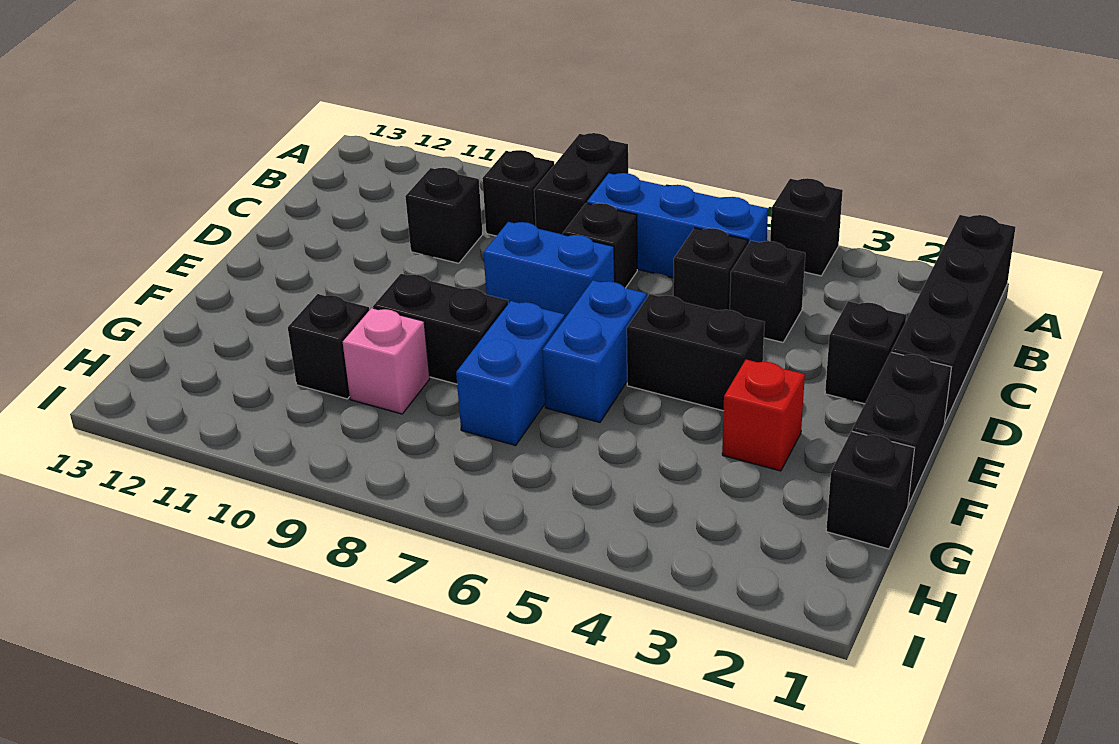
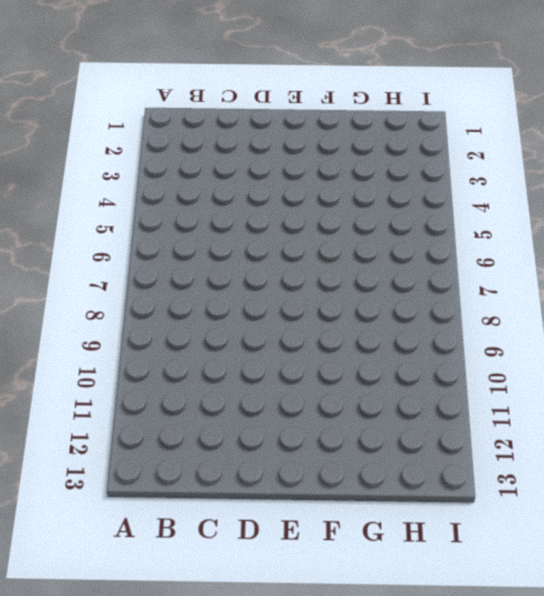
none -> black 1x4 brick [892,215,1015,424]
none -> black 1x1 brick [770,178,843,276]
none -> black 1x2 brick [534,133,628,234]

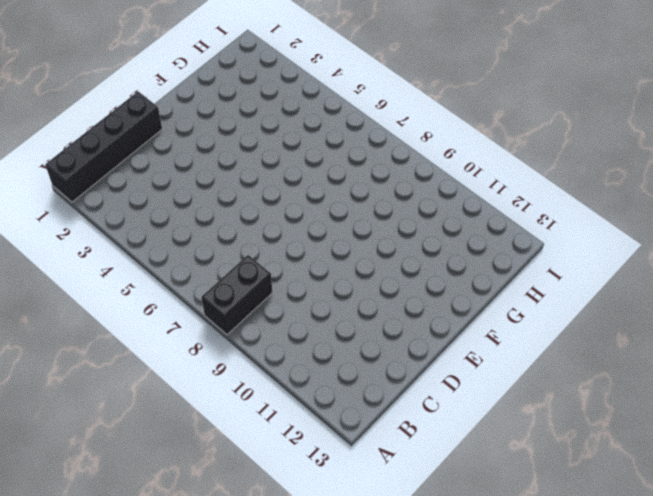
none -> black 1x1 brick [770,178,843,276]
none -> blue 1x3 brick [587,173,768,278]
none -> black 1x1 brick [482,150,554,236]

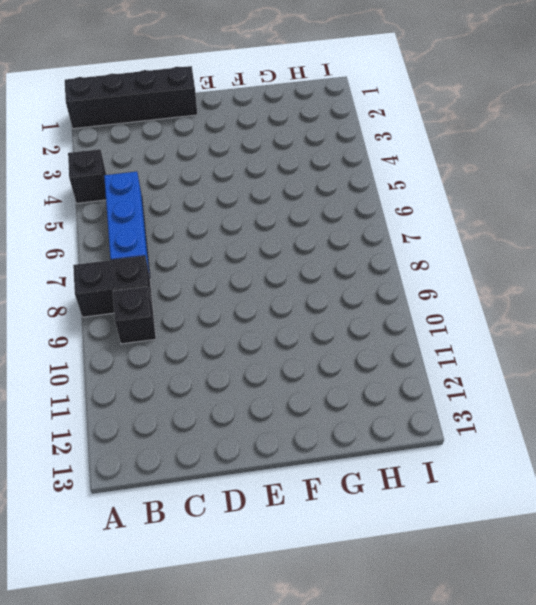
none -> black 1x1 brick [730,241,805,342]
none -> black 1x1 brick [673,228,748,310]
none -> black 1x1 brick [563,203,637,288]

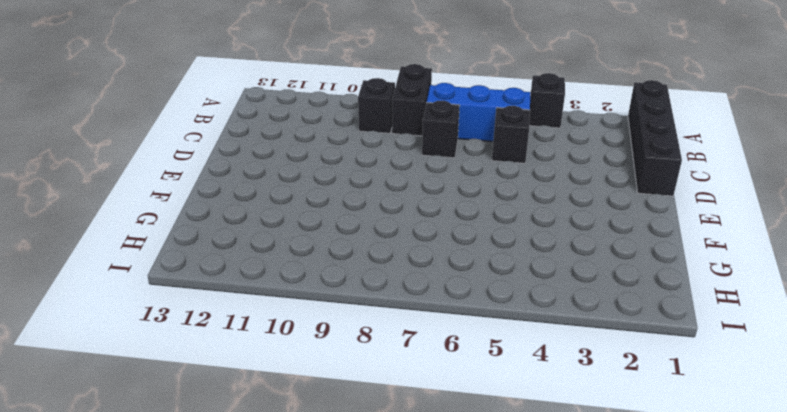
none -> black 1x1 brick [730,241,805,342]
none -> black 1x1 brick [405,168,483,263]
none -> black 1x1 brick [825,301,906,404]

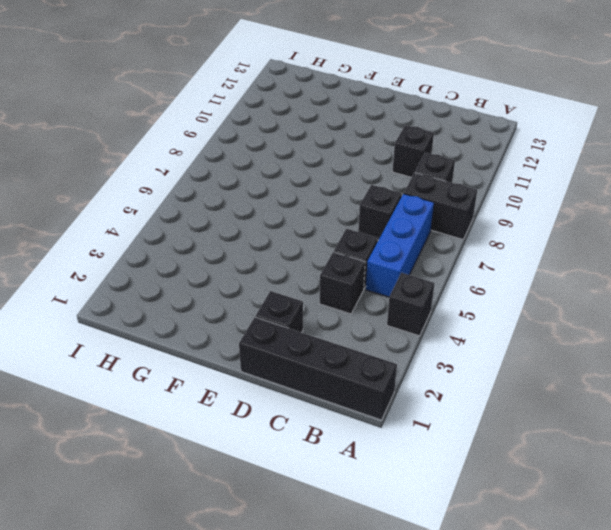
none -> blue 1x2 brick [484,222,615,318]
none -> black 1x2 brick [852,352,951,505]
none -> black 1x2 brick [627,294,765,411]

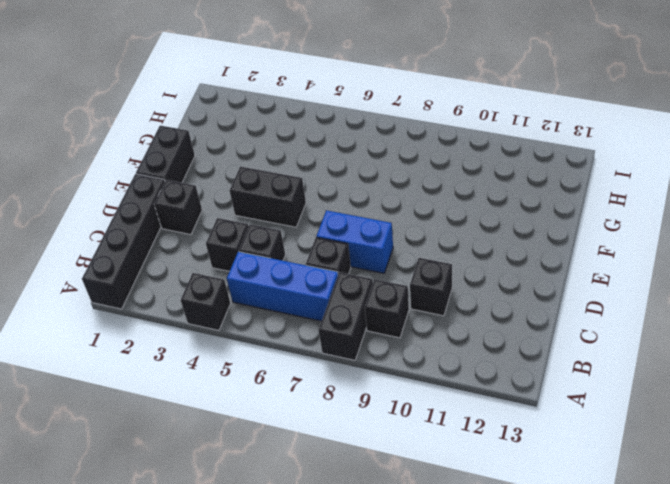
none -> blue 1x2 brick [543,280,647,422]
none -> red 1x1 brick [722,360,805,471]
none -> blue 1x2 brick [456,301,565,445]

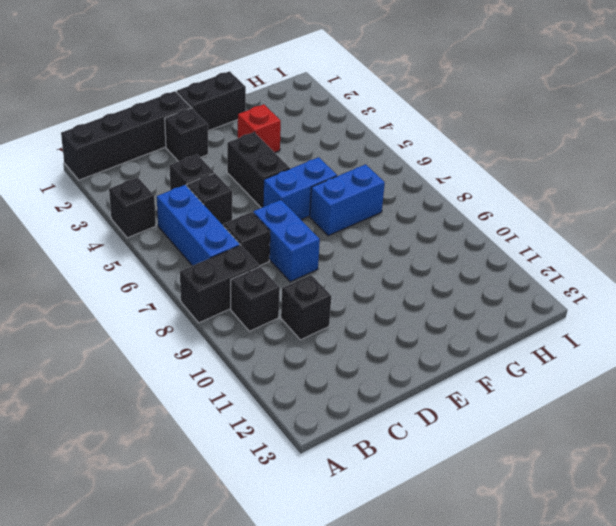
none -> black 1x2 brick [373,274,508,384]
none -> black 1x1 brick [826,431,914,549]
none -> pink 1x1 brick [343,308,430,414]

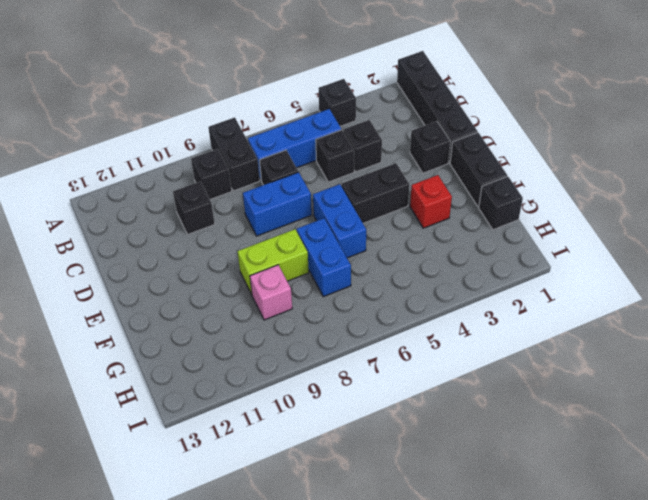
lime 1x2 brick [237,229,309,295] -> black 1x2 brick [373,274,508,384]
none -> black 1x1 brick [288,294,369,399]

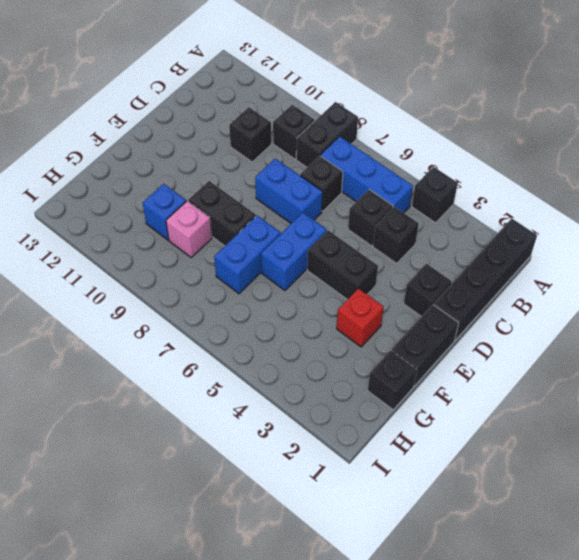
blue 1x1 brick [143,184,186,240] -> black 1x1 brick [288,294,369,399]

